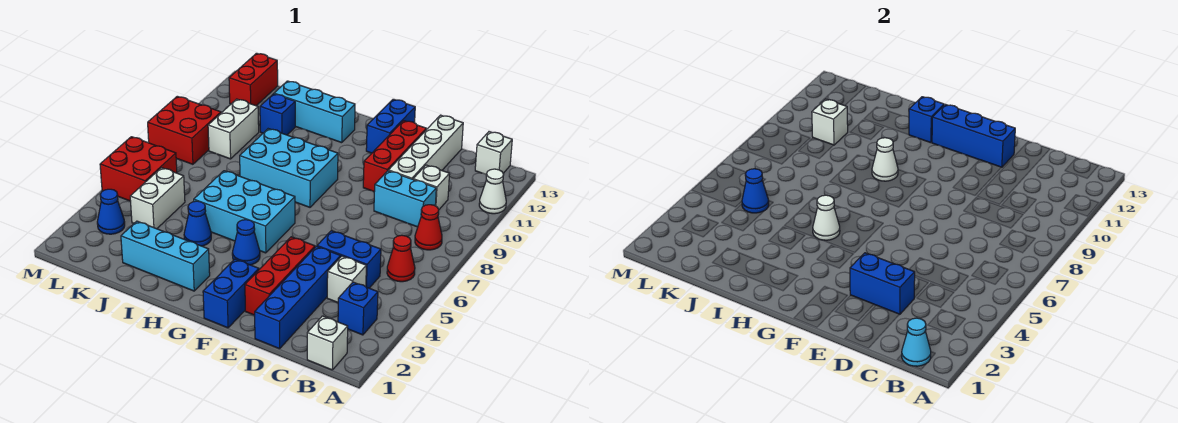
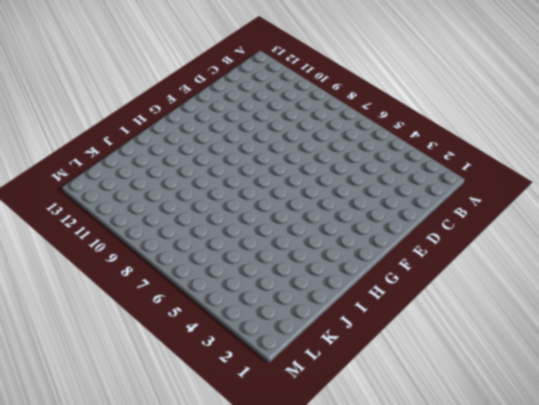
none -> white 1x1 cone [479,169,506,214]
none -> white 1x1 brick [307,316,348,370]
none -> blue 1x1 brick [338,282,378,335]
none -> red 1x1 cone [387,235,415,282]

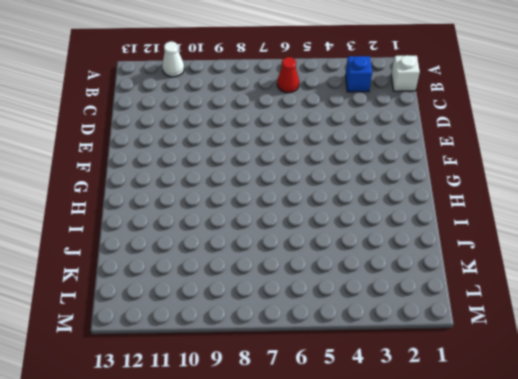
none -> red 1x1 cone [415,205,442,250]
none -> white 1x1 brick [475,132,512,175]
none -> white 1x1 brick [327,256,366,302]
none -> blue 1x2 brick [317,231,381,288]

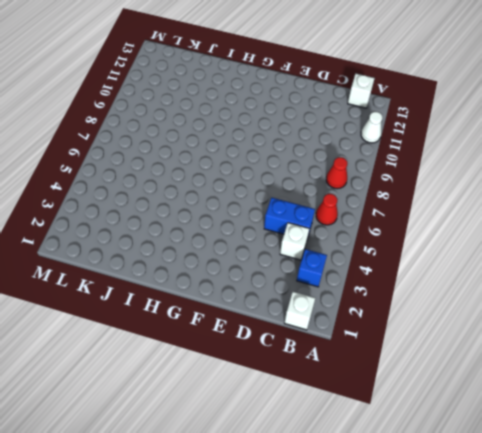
none -> cyan 1x2 brick [374,171,436,227]
none -> white 1x1 brick [413,165,450,209]
none -> blue 1x4 brick [255,246,341,349]
none -> white 1x4 brick [388,115,463,179]

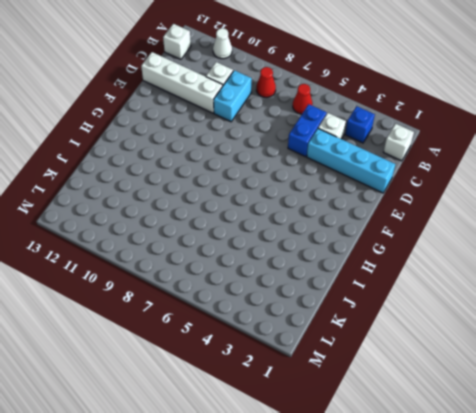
cyan 1x4 brick [307,129,395,193] -> blue 1x4 brick [255,246,341,349]
none -> red 1x3 brick [245,237,315,315]
none -> red 1x3 brick [363,121,426,192]
none -> blue 1x2 brick [203,259,259,328]
none -> blue 1x2 brick [366,99,415,153]

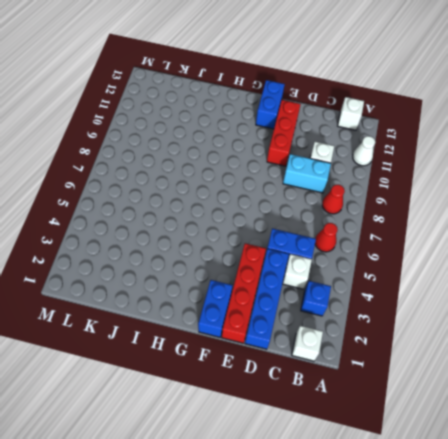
red 1x4 brick [222,243,266,343] -> red 1x3 brick [245,237,315,315]
none -> white 1x4 brick [388,115,463,179]
none -> blue 1x1 cone [232,220,260,265]
none -> cyan 2x3 brick [194,171,295,253]
none -> cyan 2x3 brick [240,129,338,207]

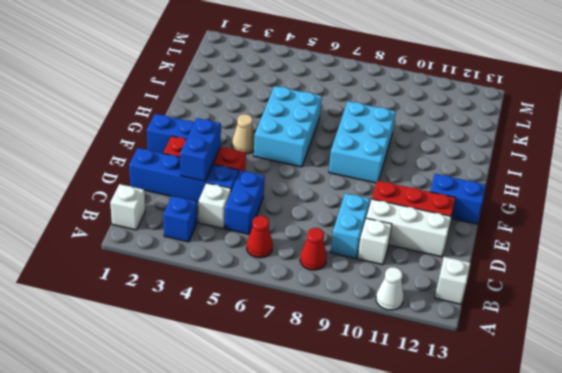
white 1x3 brick [366,199,451,257] -> white 1x4 brick [388,115,463,179]
tan 1x1 cone [232,114,255,154] -> blue 1x1 cone [232,220,260,265]
none -> cyan 1x3 brick [121,221,210,291]
none -> cyan 1x3 brick [274,81,355,143]
none -> blue 1x1 cone [184,201,211,246]
none -> blue 1x1 brick [260,94,295,135]

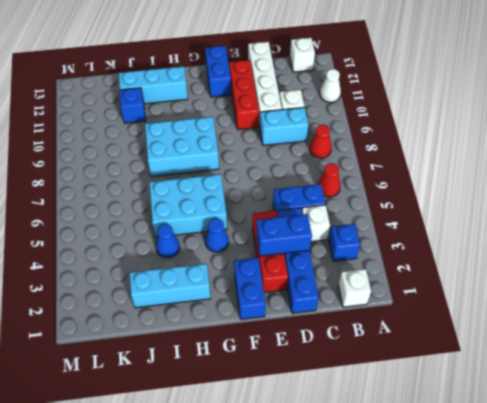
none -> white 1x2 brick [130,168,185,229]
none -> white 1x2 brick [208,99,259,159]
none -> blue 1x1 cone [97,189,125,234]
none -> red 2x2 brick [100,137,177,201]

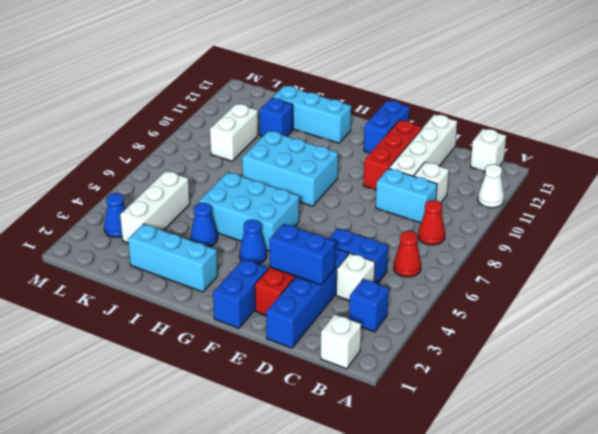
white 1x3 brick [120,171,190,243] -> white 1x2 brick [130,168,185,229]
none -> red 2x2 brick [100,137,177,201]
none -> red 2x2 brick [148,96,221,164]
none -> red 1x2 brick [229,53,278,106]
none -> cyan 1x1 cone [902,318,931,366]

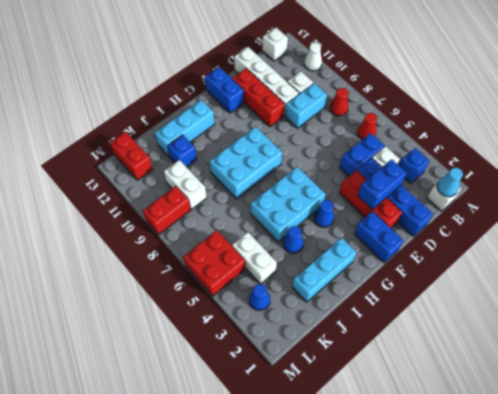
red 1x2 brick [143,186,191,235] -> red 2x2 brick [148,96,221,164]
none -> blue 1x3 brick [932,105,1015,167]
none -> white 1x1 cone [813,195,840,240]
none -> white 1x1 cone [872,138,898,181]
none -> blue 1x1 brick [909,97,944,143]

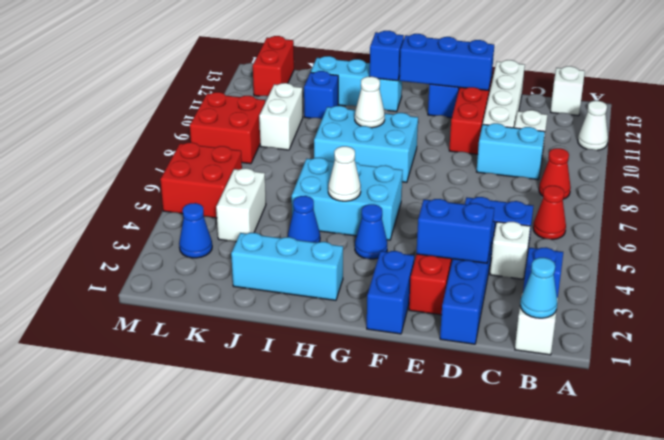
none -> blue 1x1 cone [742,169,769,213]
none -> white 1x1 brick [812,99,848,145]

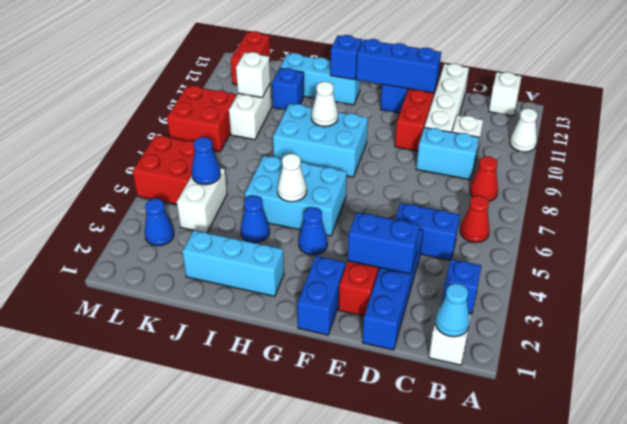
none -> white 1x1 brick [327,256,366,302]

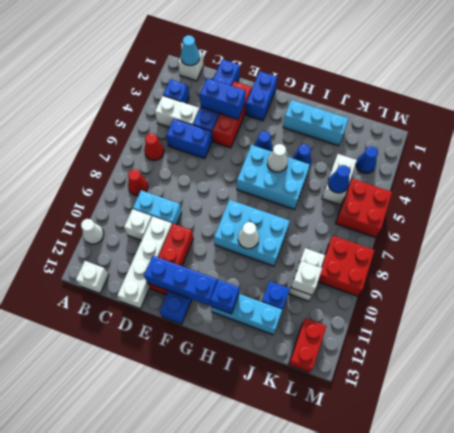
white 1x2 brick [155,96,200,127] -> white 1x1 brick [327,256,366,302]

